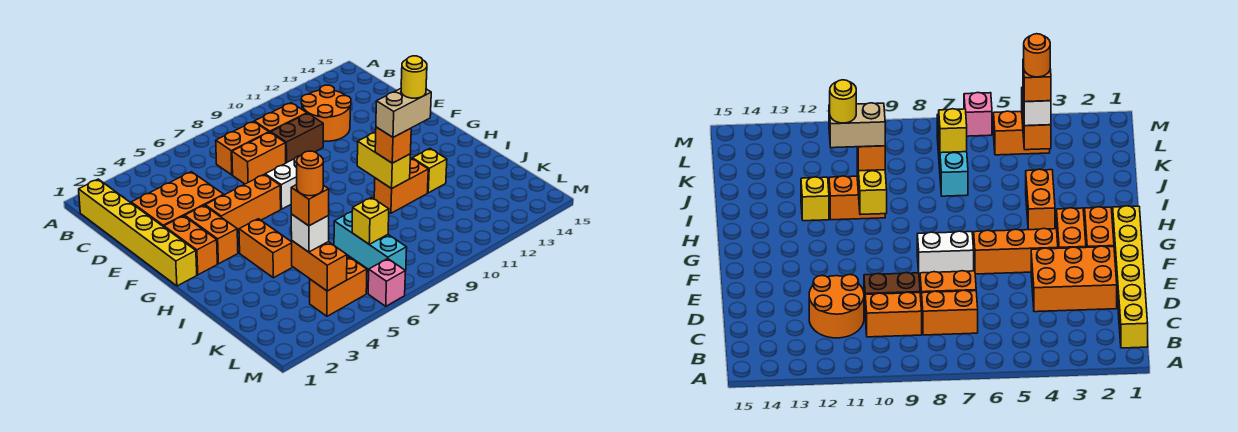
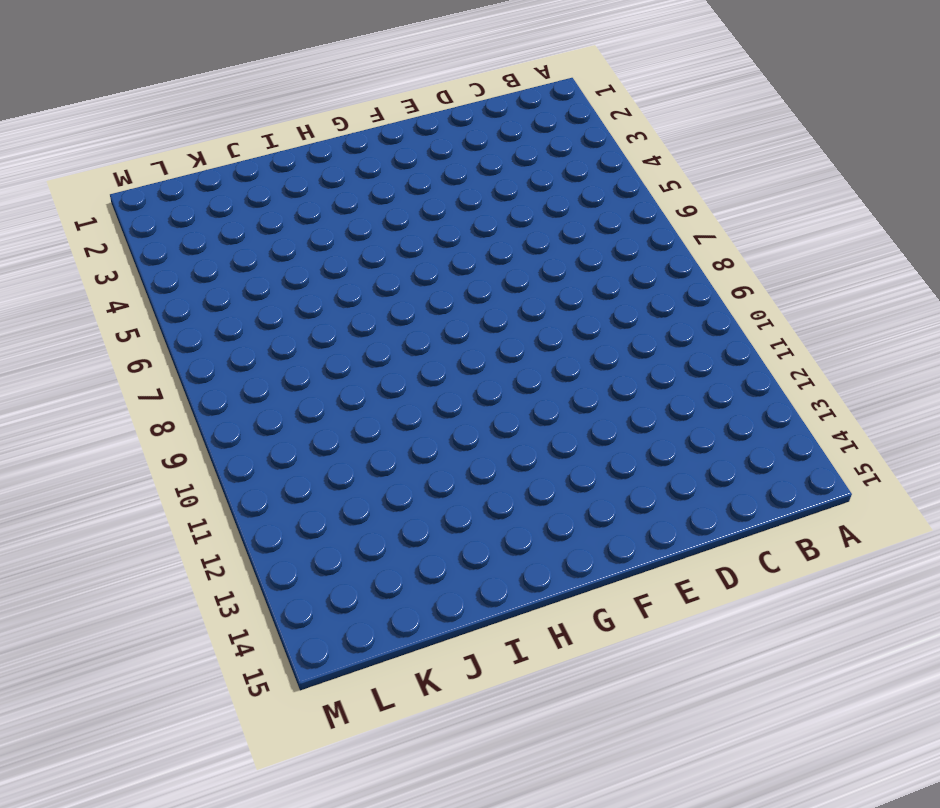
none -> yellow 1x6 brick [79,179,197,286]
none -> orange 1x2 brick [216,122,269,175]
none -> orange 1x2 brick [254,103,307,133]

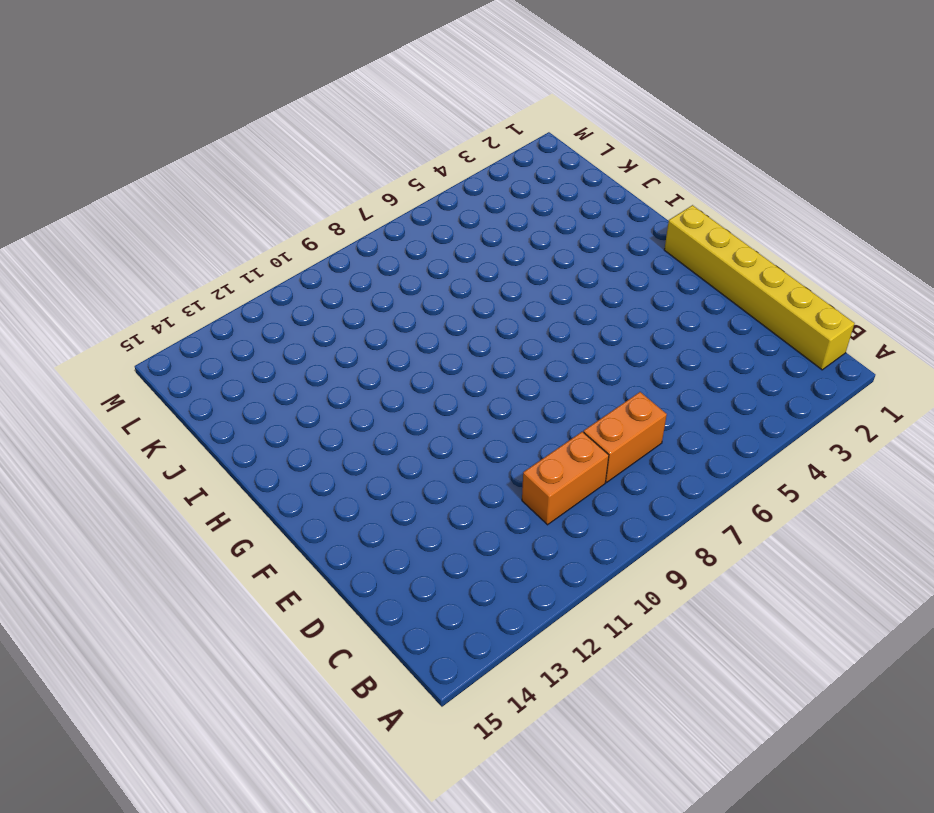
none -> orange 2x2 round brick [301,85,351,141]
none -> orange 2x3 brick [131,172,224,227]
none -> orange 1x2 brick [232,132,286,184]

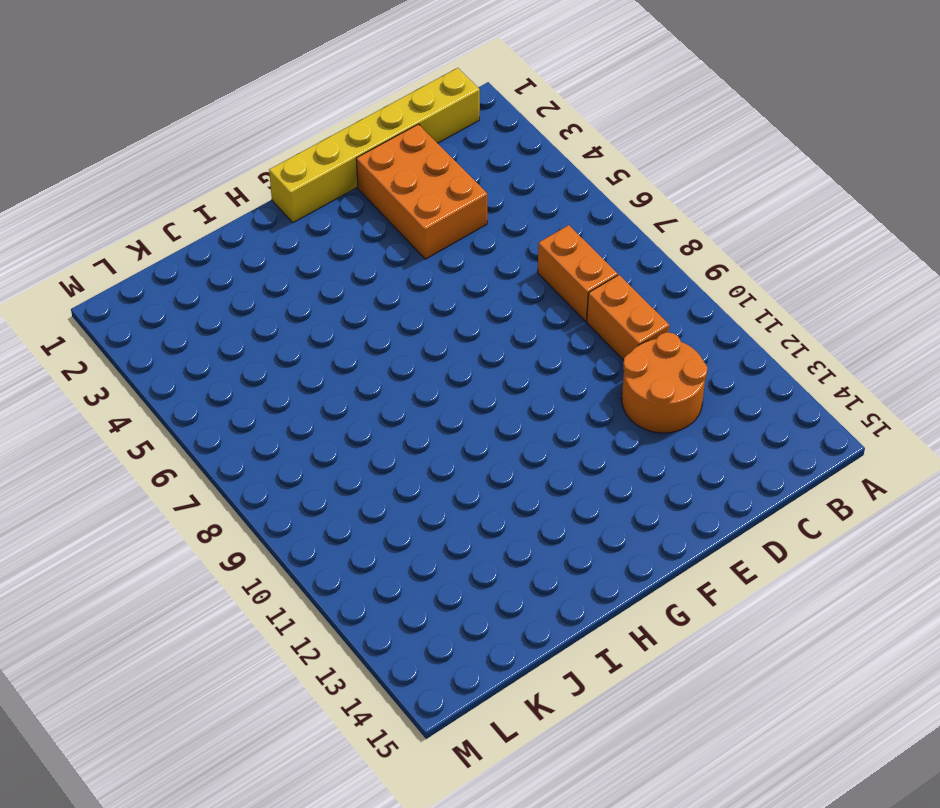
none -> orange 1x2 brick [232,132,286,184]
none -> brown 1x2 brick [271,113,323,163]
none -> orange 1x2 brick [164,216,217,275]

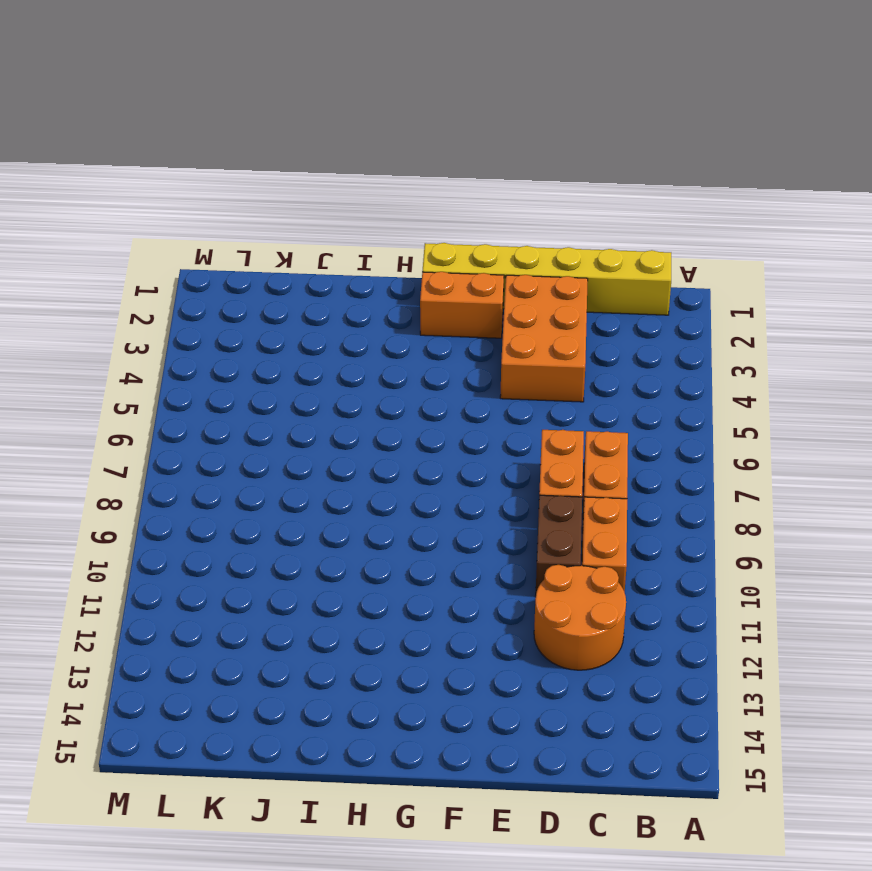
none -> orange 1x2 brick [185,205,238,264]
none -> orange 1x3 brick [205,174,281,233]
none -> white 1x2 brick [265,156,299,209]

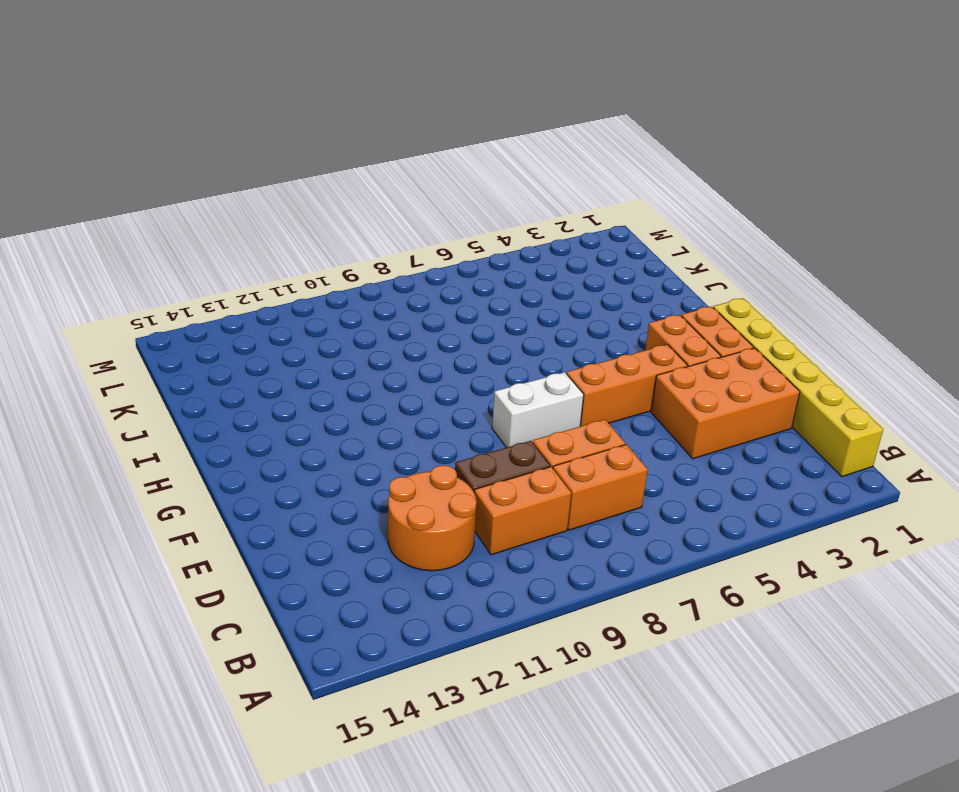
none -> orange 1x2 brick [239,219,293,278]
none -> orange 1x2 brick [374,158,428,213]
none -> yellow 1x1 brick [412,149,447,193]

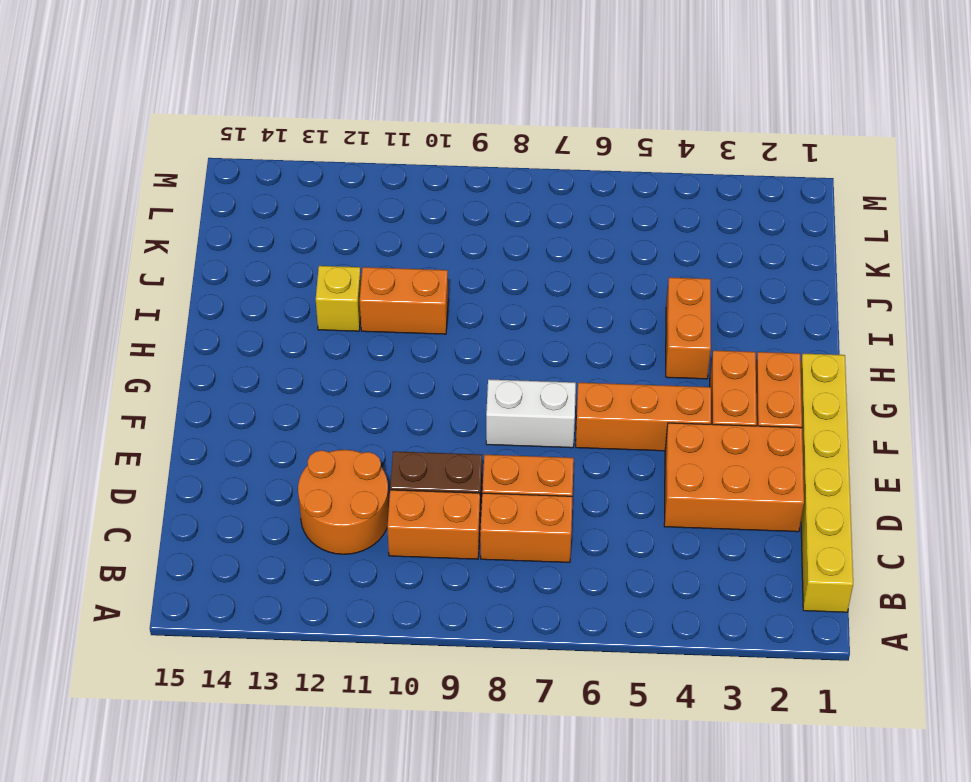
none -> cyan 1x3 brick [334,212,407,272]
none -> orange 1x2 brick [310,257,367,316]
none -> pink 1x1 brick [368,259,405,306]

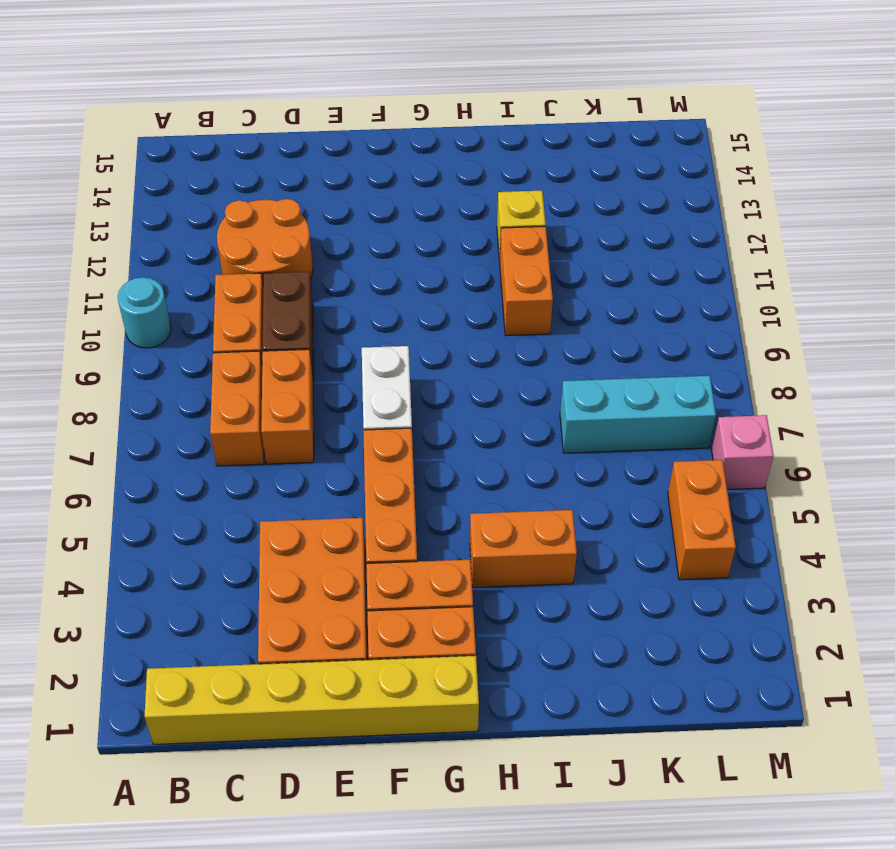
cyan 1x1 round brick [118,277,171,348] -> none
none -> yellow 1x2 brick [357,132,410,189]
none -> orange 1x2 brick [292,241,347,291]
none -> yellow 1x1 brick [352,197,389,244]

